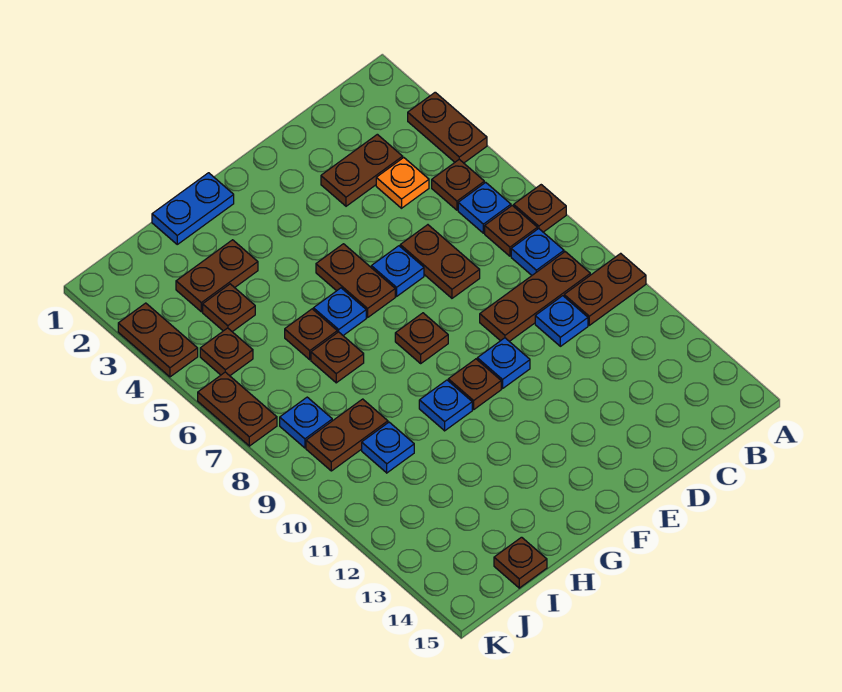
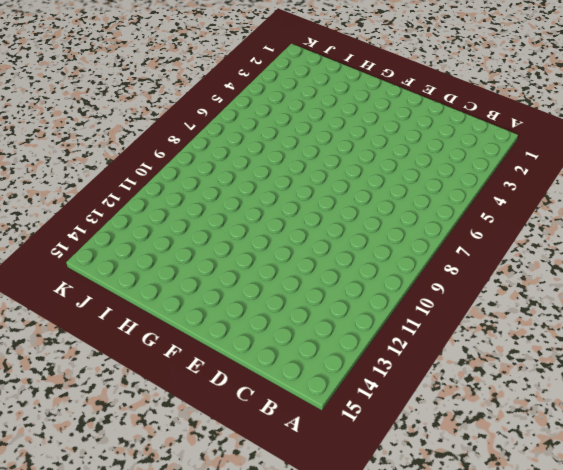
none -> brown 1x2 plate [408,92,487,163]
none -> brown 1x1 plate [514,185,566,232]
none -> brown 1x2 plate [564,253,646,325]
none -> brown 1x1 plate [432,159,484,210]

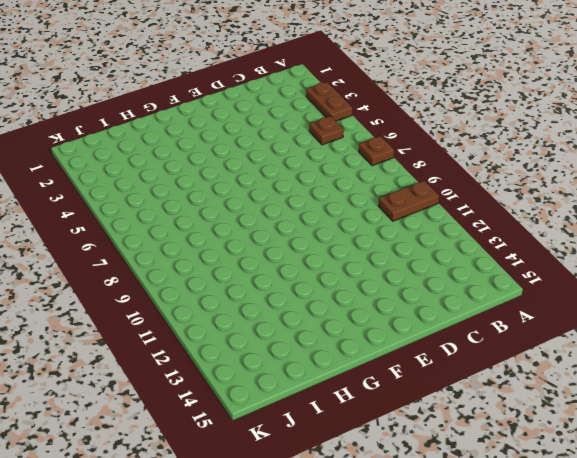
none -> blue 1x1 plate [458,182,511,233]
none -> brown 1x1 plate [485,206,537,256]
none -> blue 1x1 plate [511,229,564,275]
none -> brown 1x3 plate [480,252,590,342]

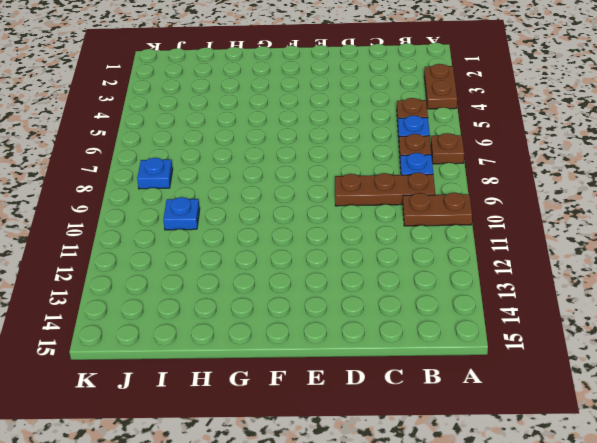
none -> brown 1x2 plate [321,134,403,206]
none -> orange 1x1 plate [376,158,429,208]
none -> blue 1x1 plate [535,296,588,346]
none -> brown 1x2 plate [400,225,480,298]

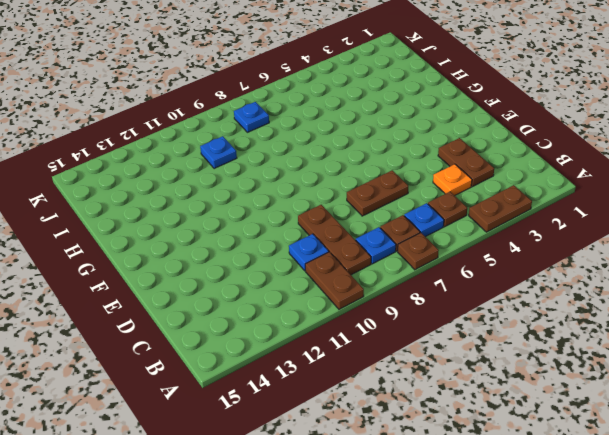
none -> blue 1x1 plate [371,246,424,296]
none -> blue 1x1 plate [477,338,530,388]
none -> brown 1x2 plate [316,244,395,317]
none -> brown 1x1 plate [395,313,448,363]

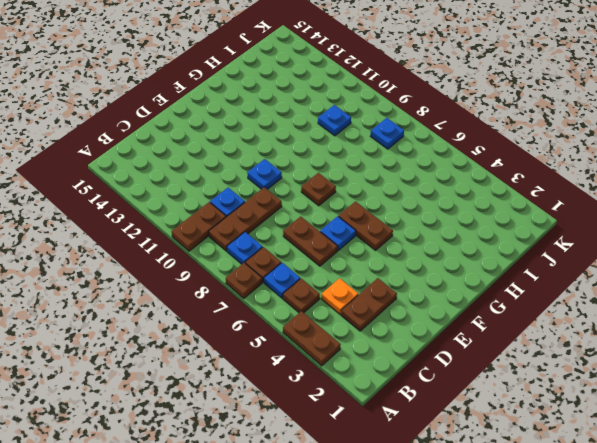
none -> brown 1x1 plate [448,359,501,410]
none -> blue 1x2 plate [152,173,234,244]
none -> blue 1x1 plate [313,288,366,335]
none -> blue 1x1 plate [419,380,472,431]

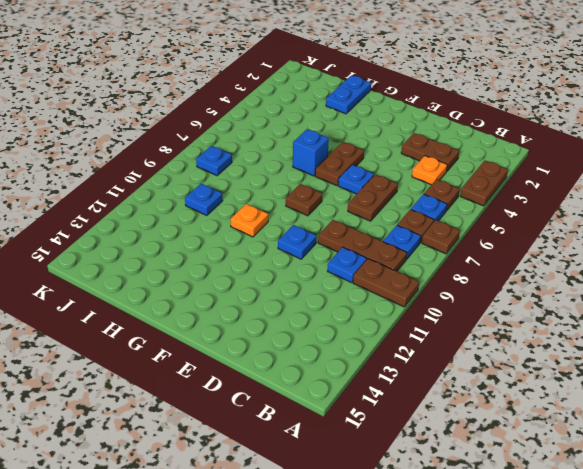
blue 1x1 brick [293,129,329,176] -> blue 1x1 plate [313,288,366,335]
orange 1x1 plate [231,204,268,237] -> blue 1x1 plate [419,380,472,431]
blue 1x2 plate [326,75,371,114] -> blue 1x2 plate turned to [152,173,234,244]
none -> brown 1x1 plate [448,359,501,410]
none -> brown 1x2 plate [176,240,258,312]
none -> brown 1x1 plate [285,309,337,360]
none -> brown 1x1 plate [311,332,364,383]

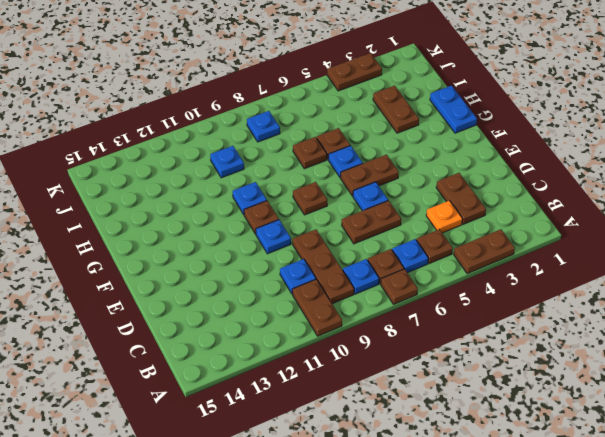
none -> brown 1x1 plate [203,284,255,332]
none -> brown 1x2 plate [306,399,388,471]
none -> brown 1x1 plate [494,537,547,588]
none -> brown 1x1 plate [200,328,253,376]

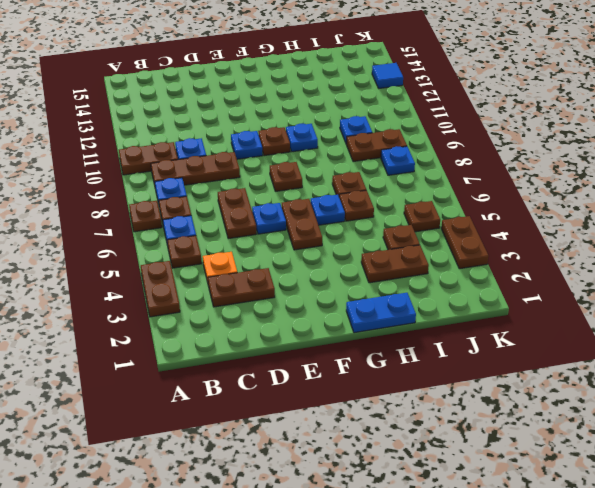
blue 1x1 tile [372,63,403,88] -> none
none -> brown 1x1 plate [494,537,547,588]
none -> brown 1x2 plate [198,372,277,446]

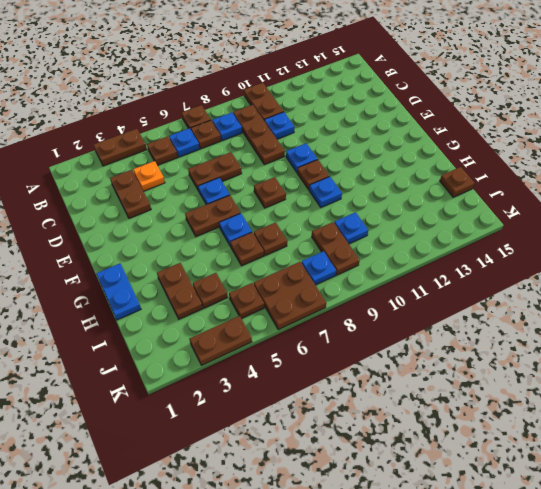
brown 2x2 plate [254,262,326,330] -> brown 1x2 plate [198,372,277,446]

